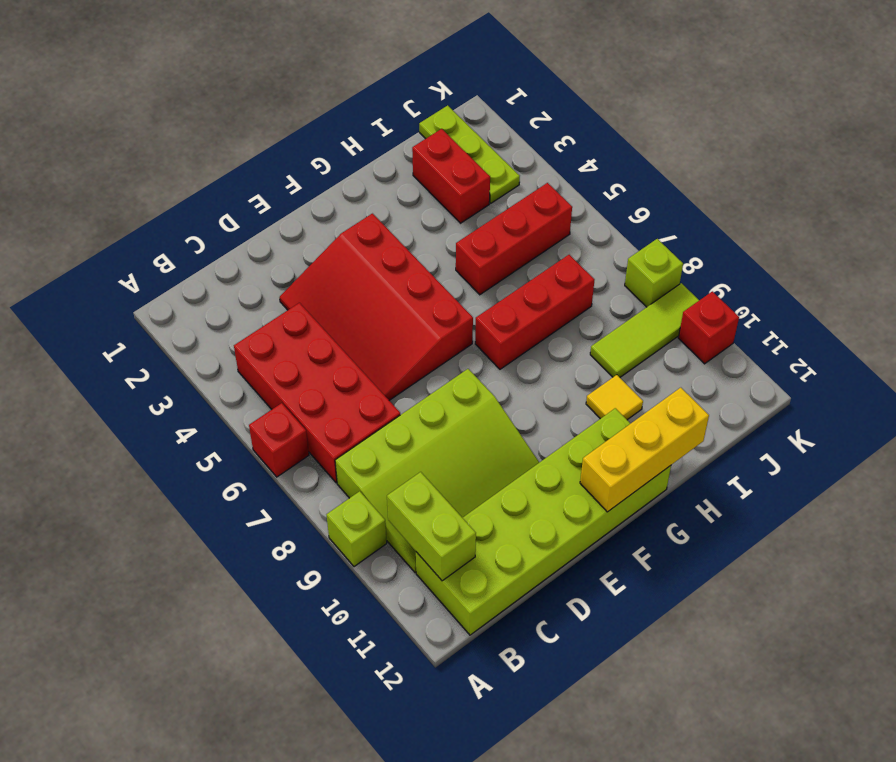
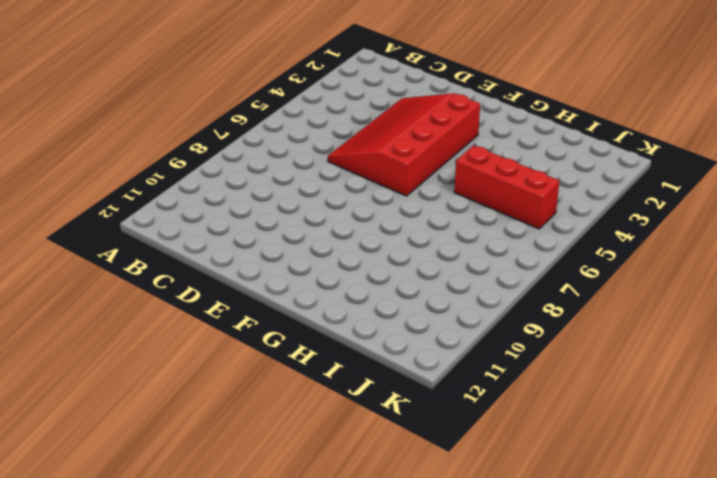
none -> red 1x1 brick [249,403,309,477]
none -> lime 1x1 brick [327,491,387,567]
none -> red 2x4 brick [234,303,400,483]

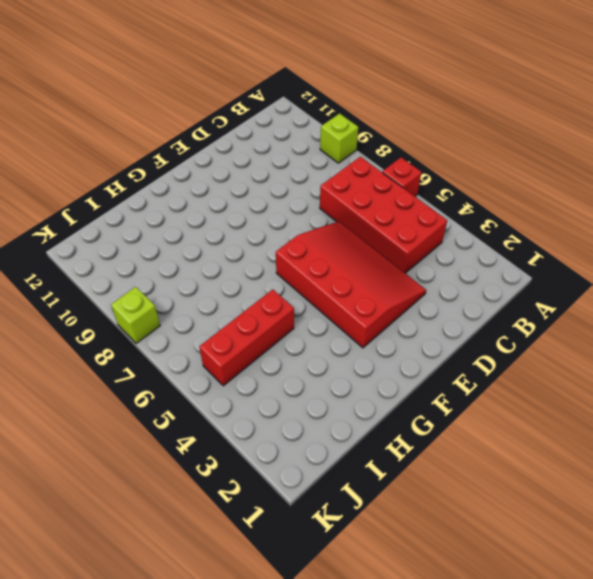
none -> lime 3x4 slope [335,369,539,573]
none -> lime 2x6 brick [416,408,671,635]
none -> red 1x3 brick [475,255,594,369]

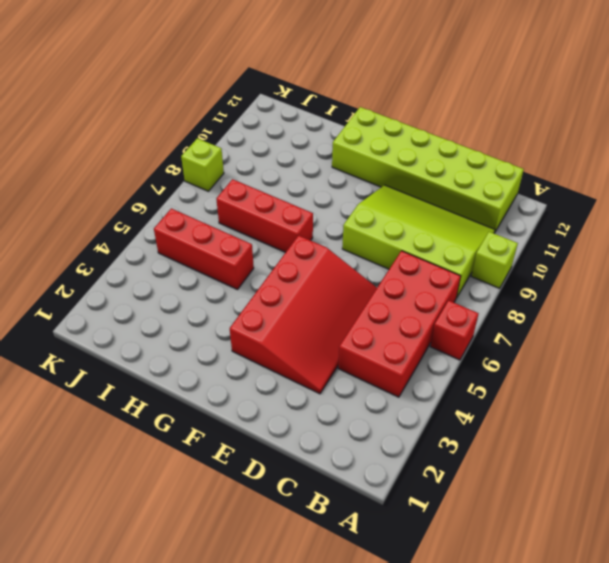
none -> yellow 1x1 tile [586,375,643,420]
none -> red 1x2 brick [412,129,490,223]
none -> lime 1x3 tile [590,283,699,377]

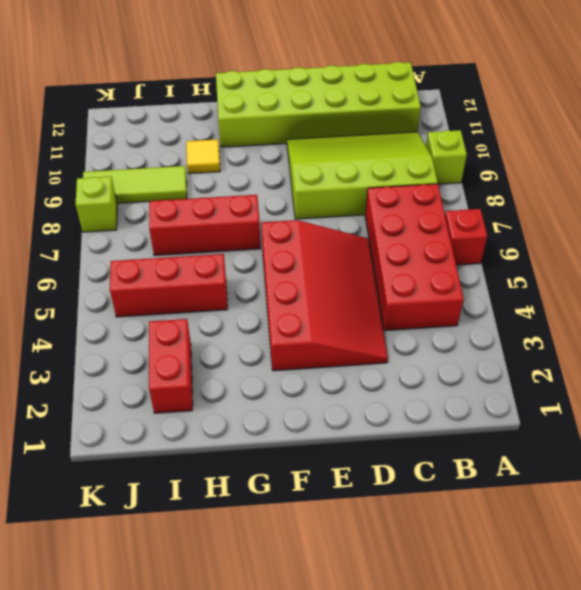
none -> lime 1x3 plate [419,105,520,203]
none -> red 1x1 brick [679,291,739,364]
none -> lime 1x2 brick [387,472,476,581]

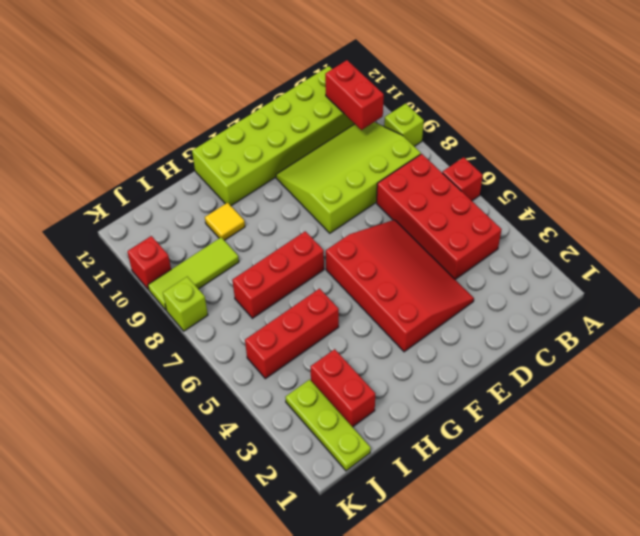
red 1x2 brick [325,60,384,130] -> lime 1x2 brick [387,472,476,581]
none -> yellow 1x3 brick [580,388,709,512]

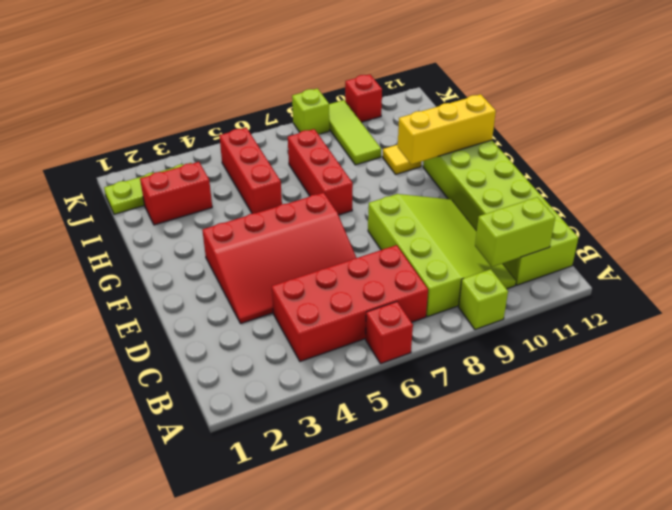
yellow 1x3 brick [397,94,496,164] -> yellow 1x3 brick turned to [580,388,709,512]

